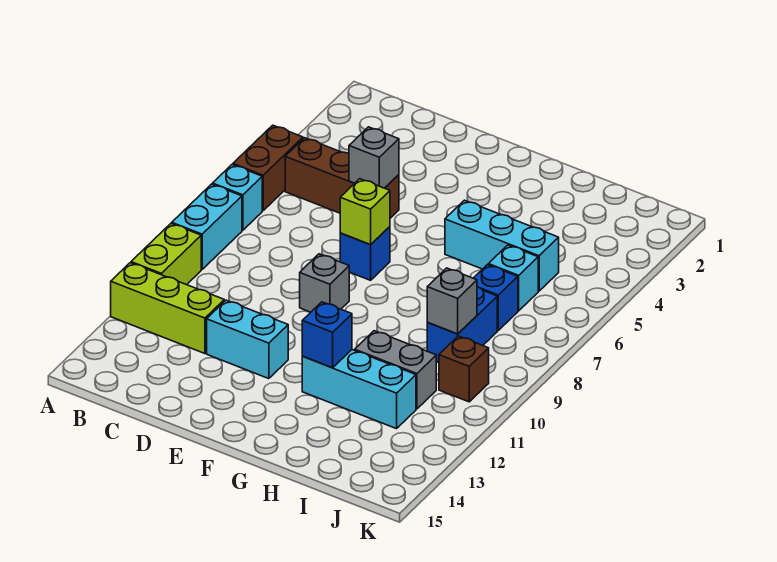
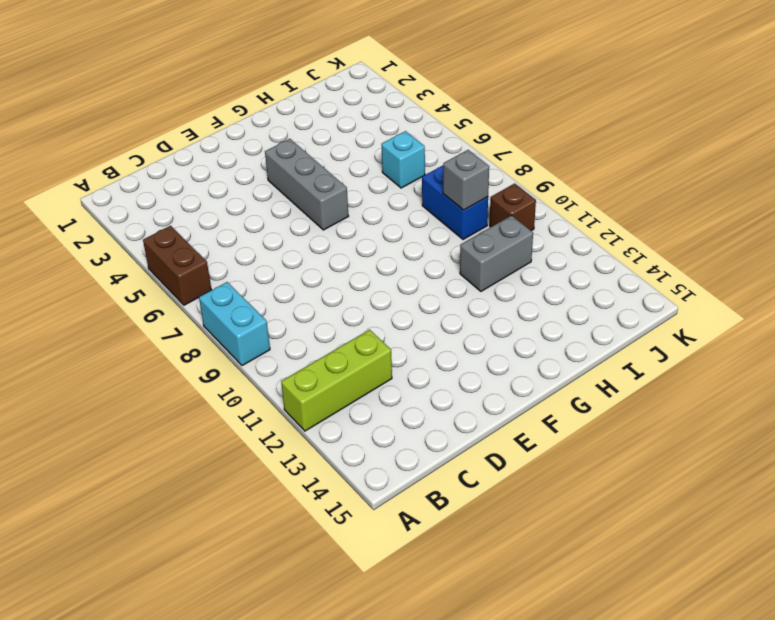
grey 1x3 brick [265,139,349,230] -> none
none -> cyan 1x1 brick [213,165,262,230]
none -> lime 1x2 brick [131,223,201,285]
none -> brown 1x3 brick [285,138,399,218]

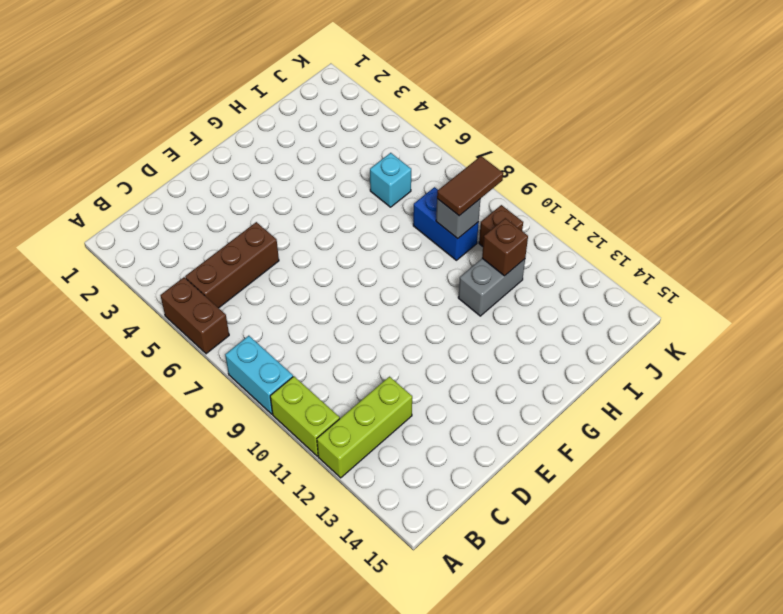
brown 1x2 tile [437,156,503,216] -> none
brown 1x1 brick [482,218,528,276] -> none
none -> cyan 1x1 brick [213,165,262,230]
none -> cyan 1x2 brick [207,300,288,379]
none -> blue 1x1 brick [340,227,390,280]

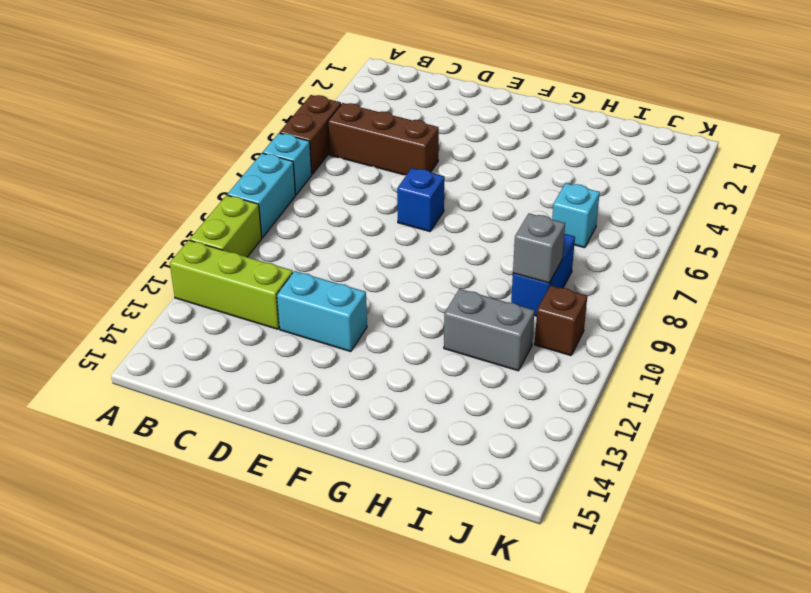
none -> grey 1x1 brick [300,254,350,312]
none -> cyan 1x3 brick [445,200,559,291]
none -> cyan 1x3 brick [302,350,416,429]

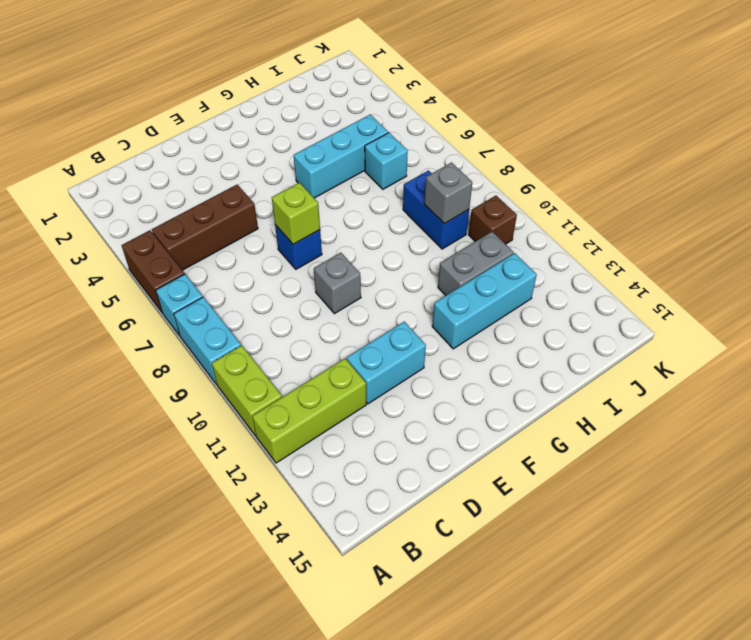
none -> blue 1x1 brick [474,265,518,330]
none -> grey 1x1 brick [349,127,399,188]
none -> blue 1x1 brick [302,302,352,368]

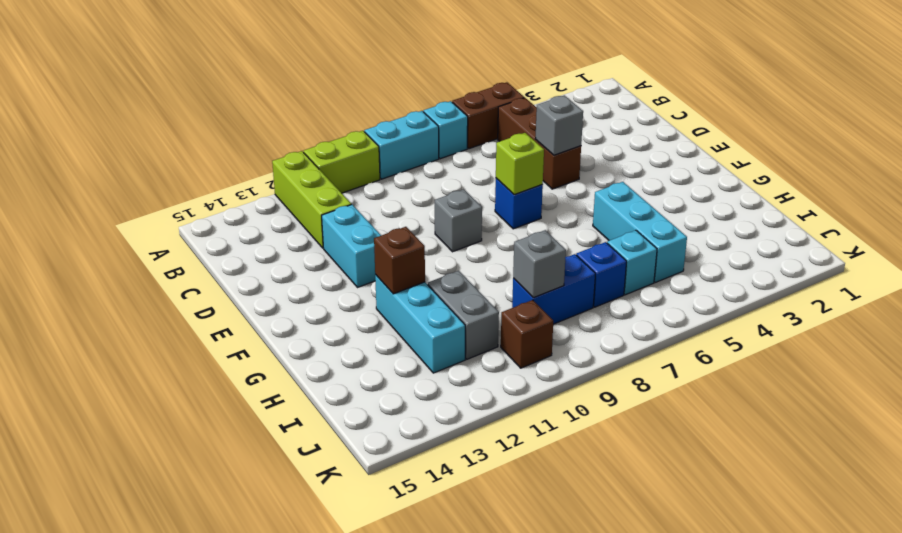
brown 1x1 brick [374,227,425,294] -> blue 1x1 brick [302,302,352,368]

